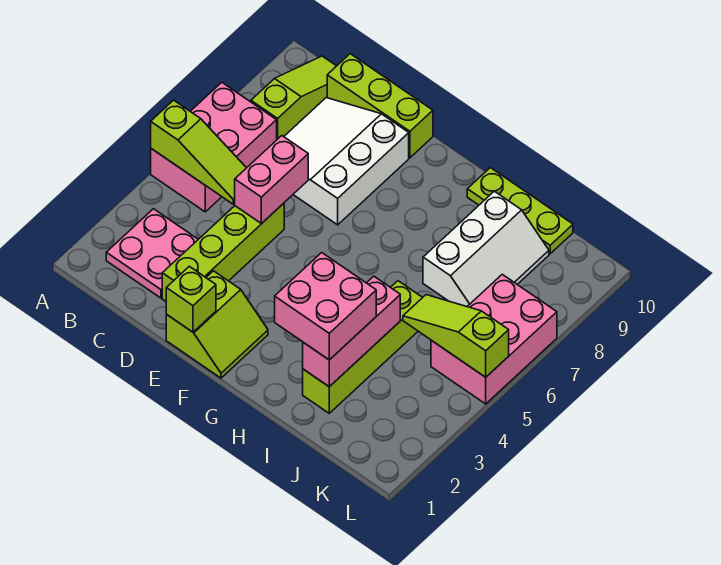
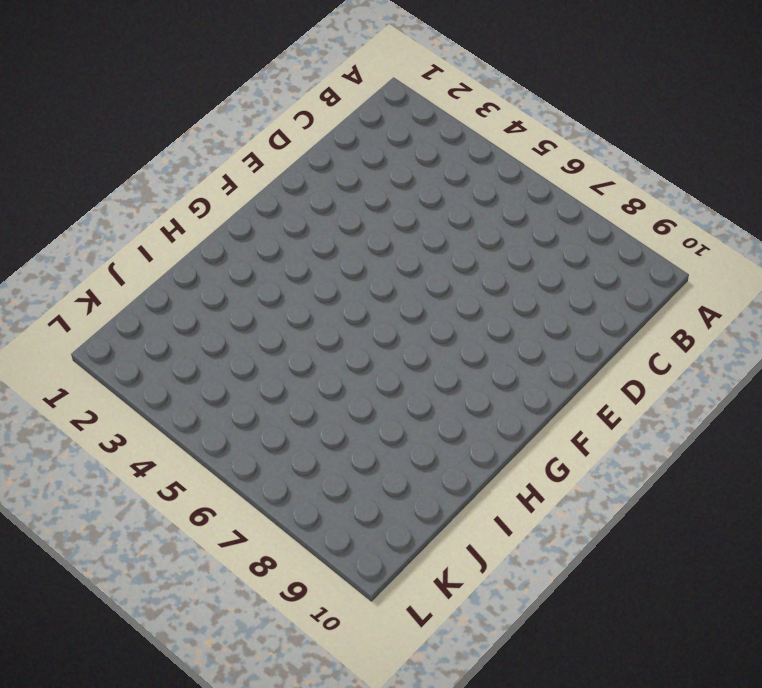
none -> pink 2x3 brick [151,82,277,212]
none -> pink 2x2 plate [106,209,198,298]
none -> lime 1x3 slope [251,56,336,139]

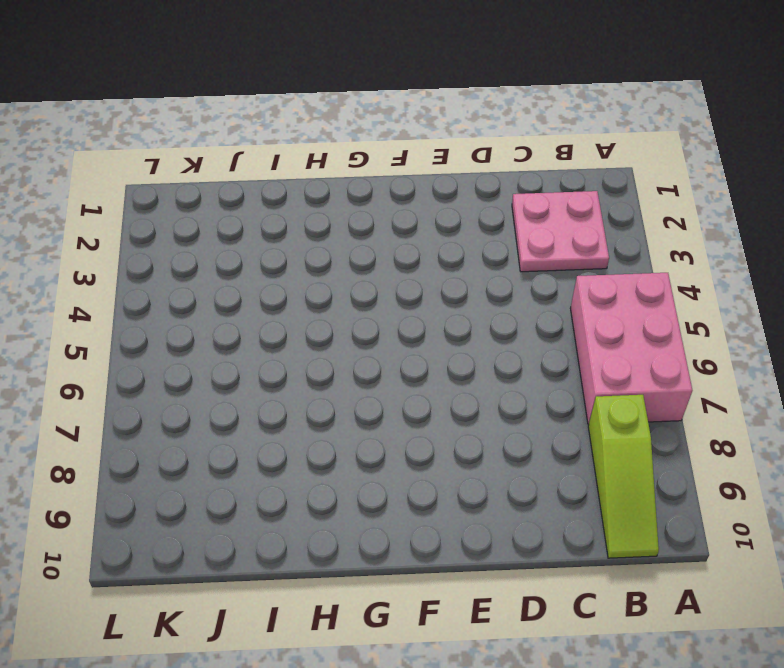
none -> white 3x3 slope [284,98,409,225]
none -> lime 1x3 brick [327,54,433,158]
none -> lime 1x4 brick [162,203,284,301]

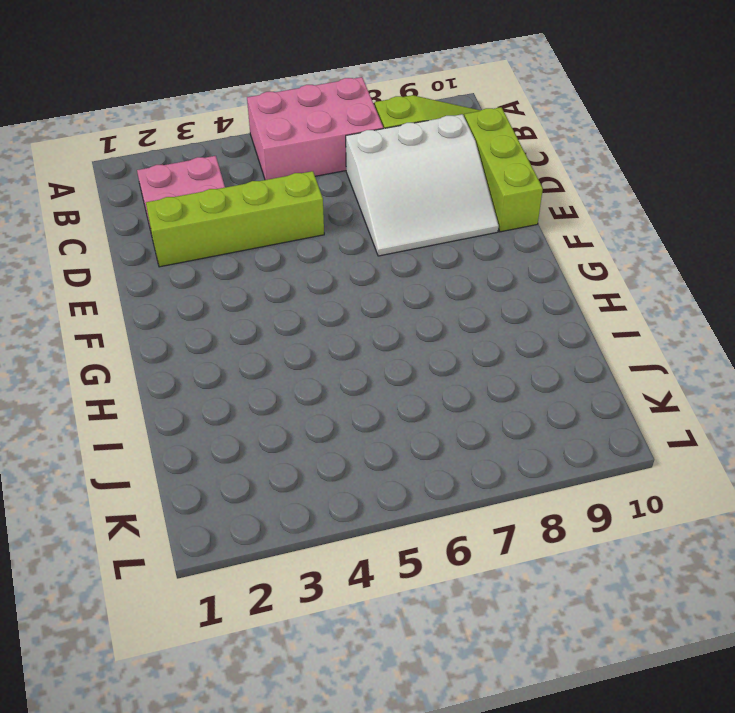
white 3x3 slope [346,114,499,256] -> white 3x3 slope turned to [284,98,409,225]
none -> lime 2x2 slope [166,271,268,378]
none -> lime 1x3 plate [467,168,573,254]
none -> lime 1x4 brick [303,281,423,413]

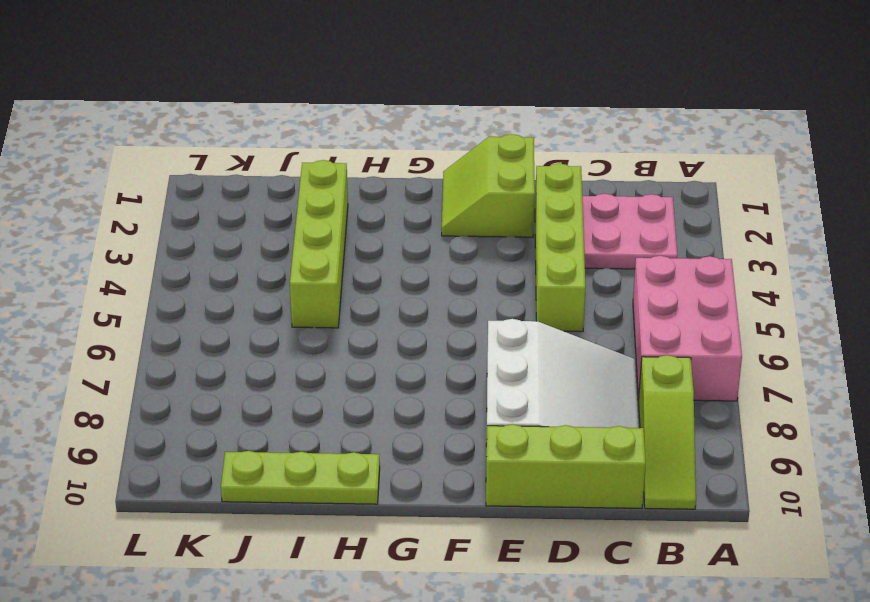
none -> white 2x3 slope [423,191,549,307]
none -> pink 2x3 brick [431,274,557,404]
none -> lime 1x3 slope [151,100,246,204]

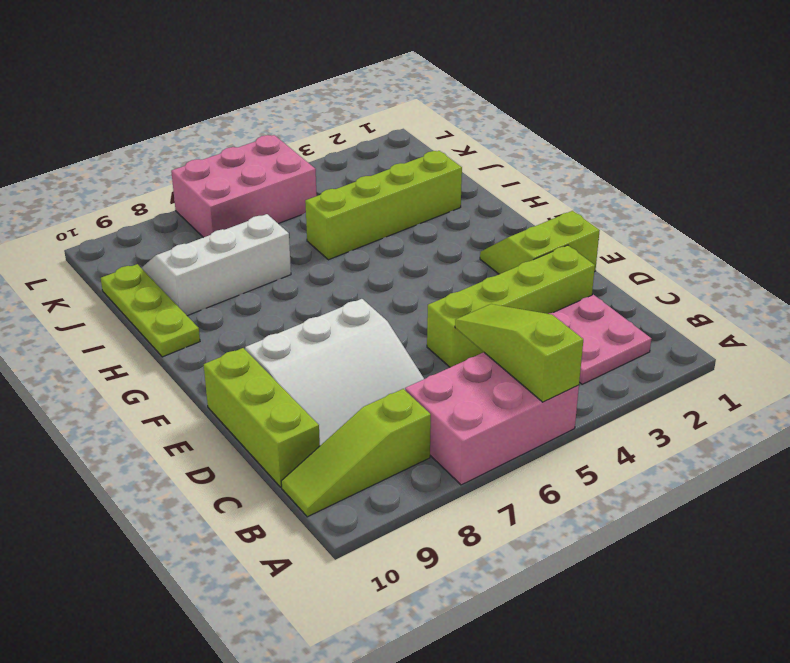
none -> pink 1x2 brick [235,136,308,224]
none -> lime 1x1 brick [166,266,216,332]
none -> pink 1x3 brick [303,276,400,387]

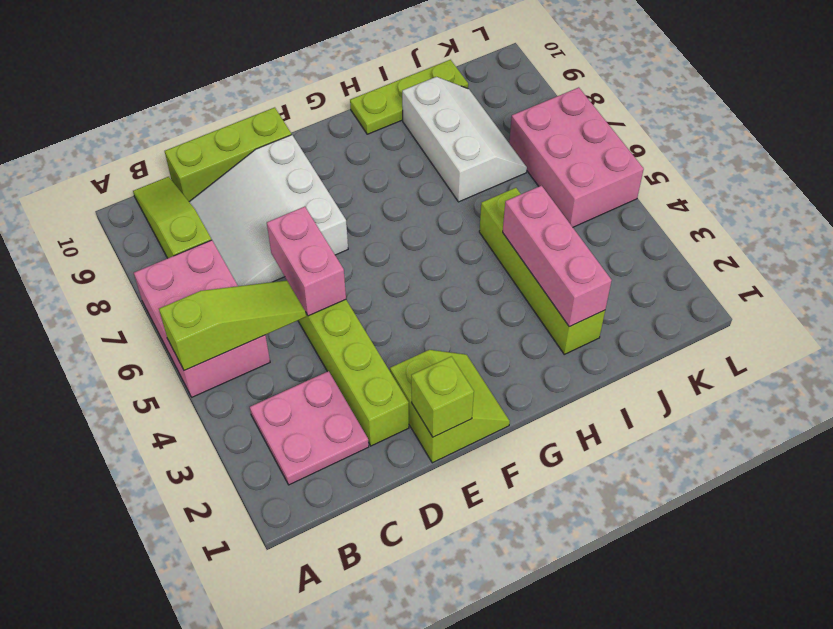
none -> lime 1x3 slope [403,295,509,377]
none -> pink 2x2 brick [275,253,376,360]

